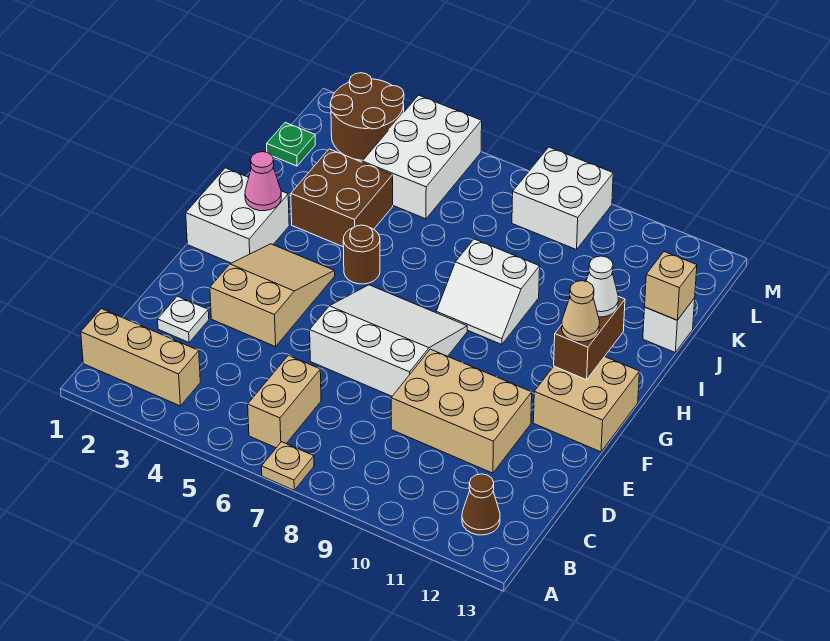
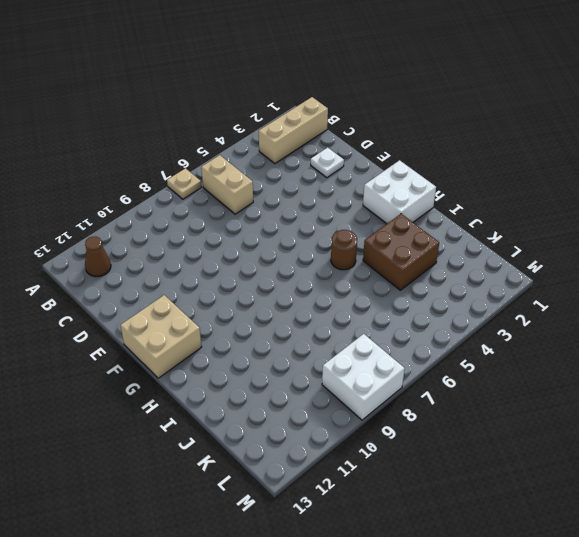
none -> tan 2x3 brick [391,349,532,473]
none -> tan 2x3 slope [210,244,335,347]
none -> white 3x3 slope [310,285,467,396]

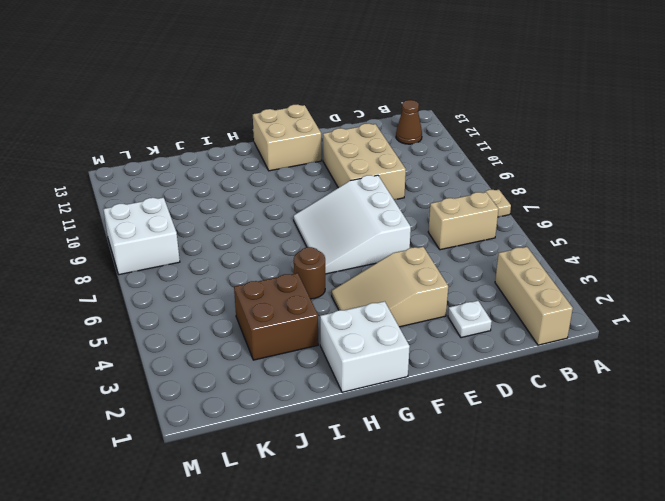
none -> white 2x2 slope [436,239,540,345]
none -> white 1x1 brick [643,298,695,352]
none -> green 1x1 plate [267,123,315,166]

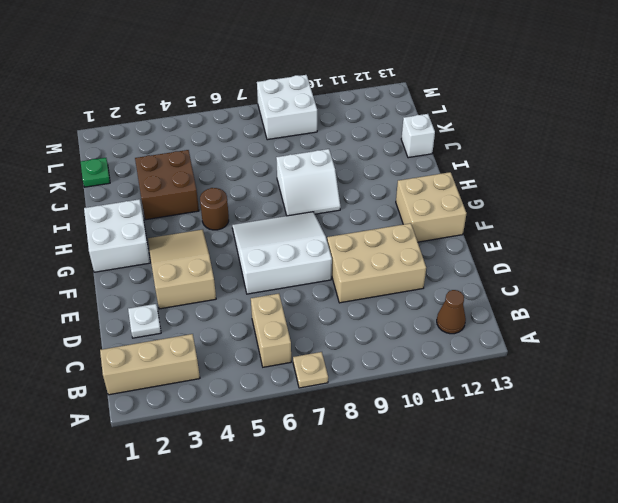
none -> white 2x3 brick [362,95,482,219]
none -> brown 2x2 round brick [330,73,404,160]
none -> brown 1x2 brick [554,296,625,380]

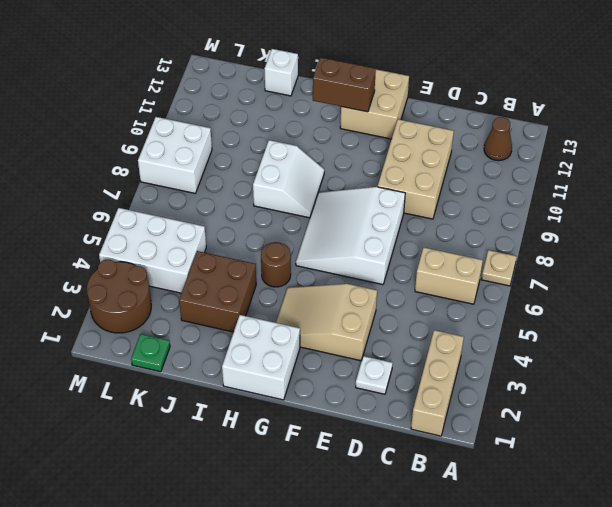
none -> pink 1x1 cone [245,152,281,211]
none -> tan 1x1 brick [645,252,697,320]
none -> tan 1x1 cone [562,281,600,342]

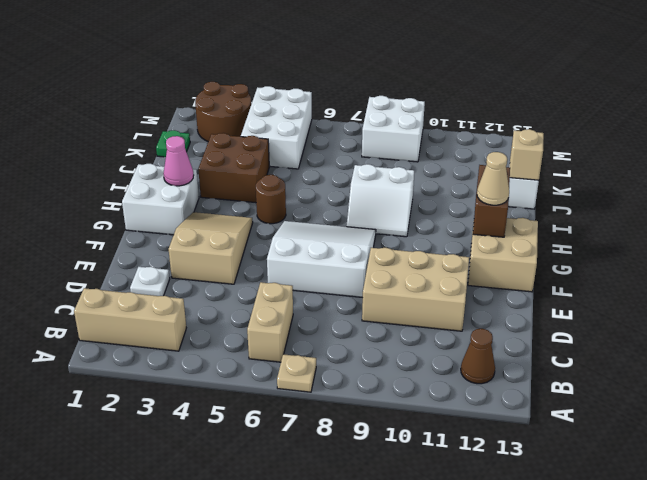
none -> white 1x1 cone [586,256,618,317]

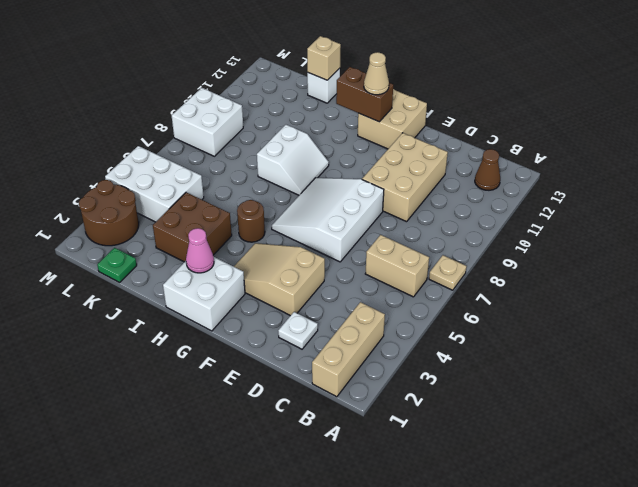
none -> white 1x1 cone [586,256,618,317]

